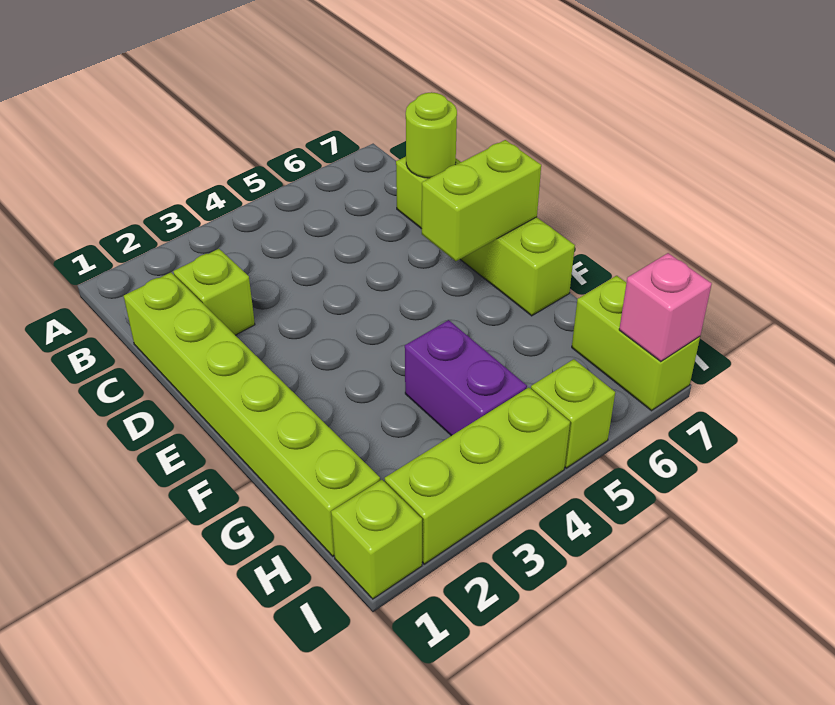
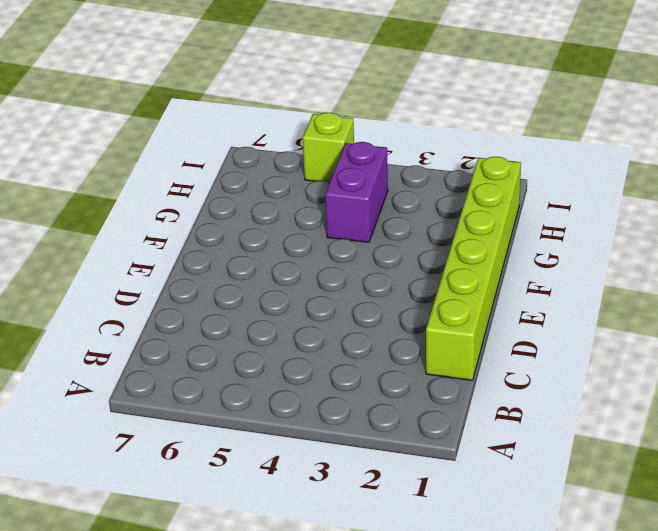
none -> lime 1x1 brick [173,249,255,335]
none -> lime 1x4 brick [396,157,575,316]

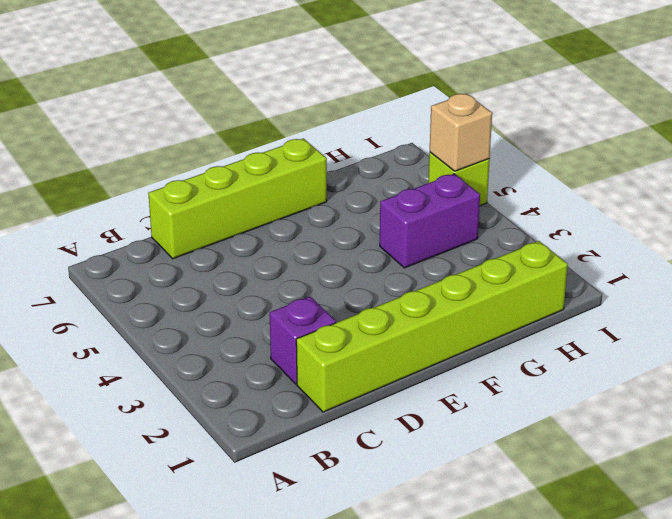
purple 1x1 brick [270,297,336,384] -> lime 1x1 brick [173,249,255,335]
tan 1x1 brick [430,94,492,171] -> none
none -> lime 1x2 brick [572,276,700,411]
none -> lime 1x1 brick [331,480,422,599]

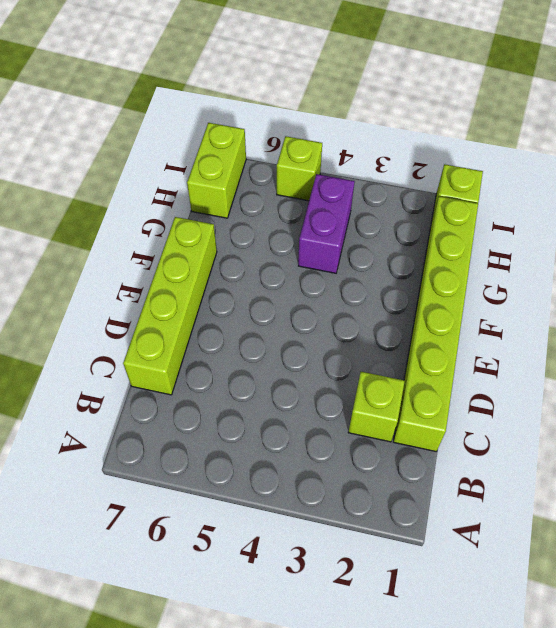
none -> lime 1x3 brick [385,387,570,564]
none -> lime 1x1 round brick [406,92,457,178]

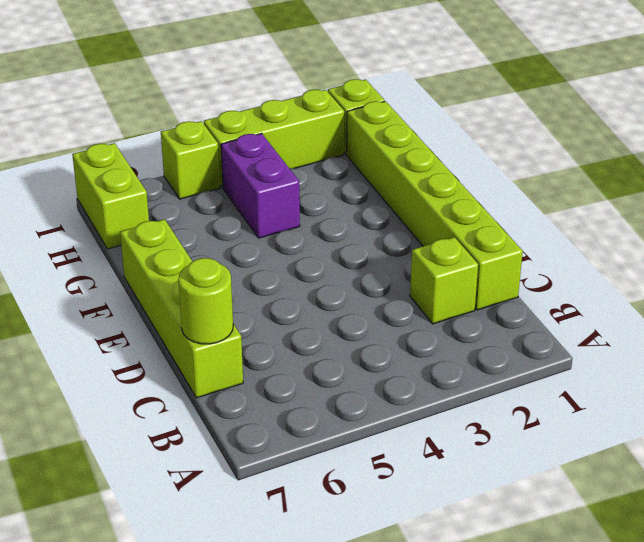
none -> lime 1x2 brick [422,140,541,261]
none -> pink 1x1 brick [619,253,712,362]

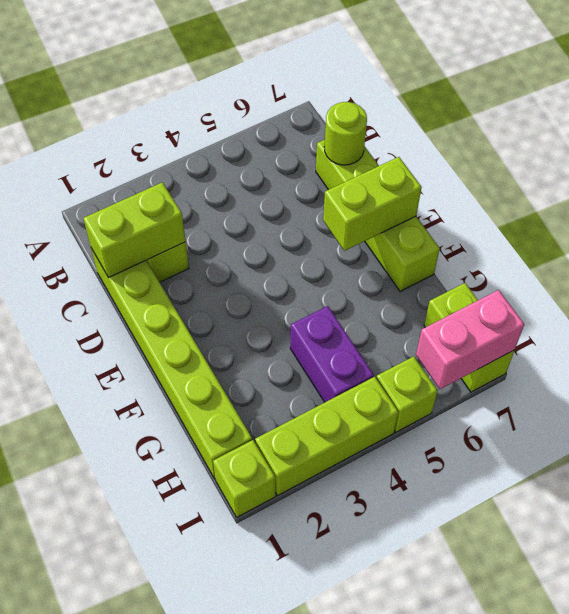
lime 1x2 brick [83,182,185,278] -> none
pink 1x2 brick [416,290,524,389] -> pink 1x1 brick [619,253,712,362]

